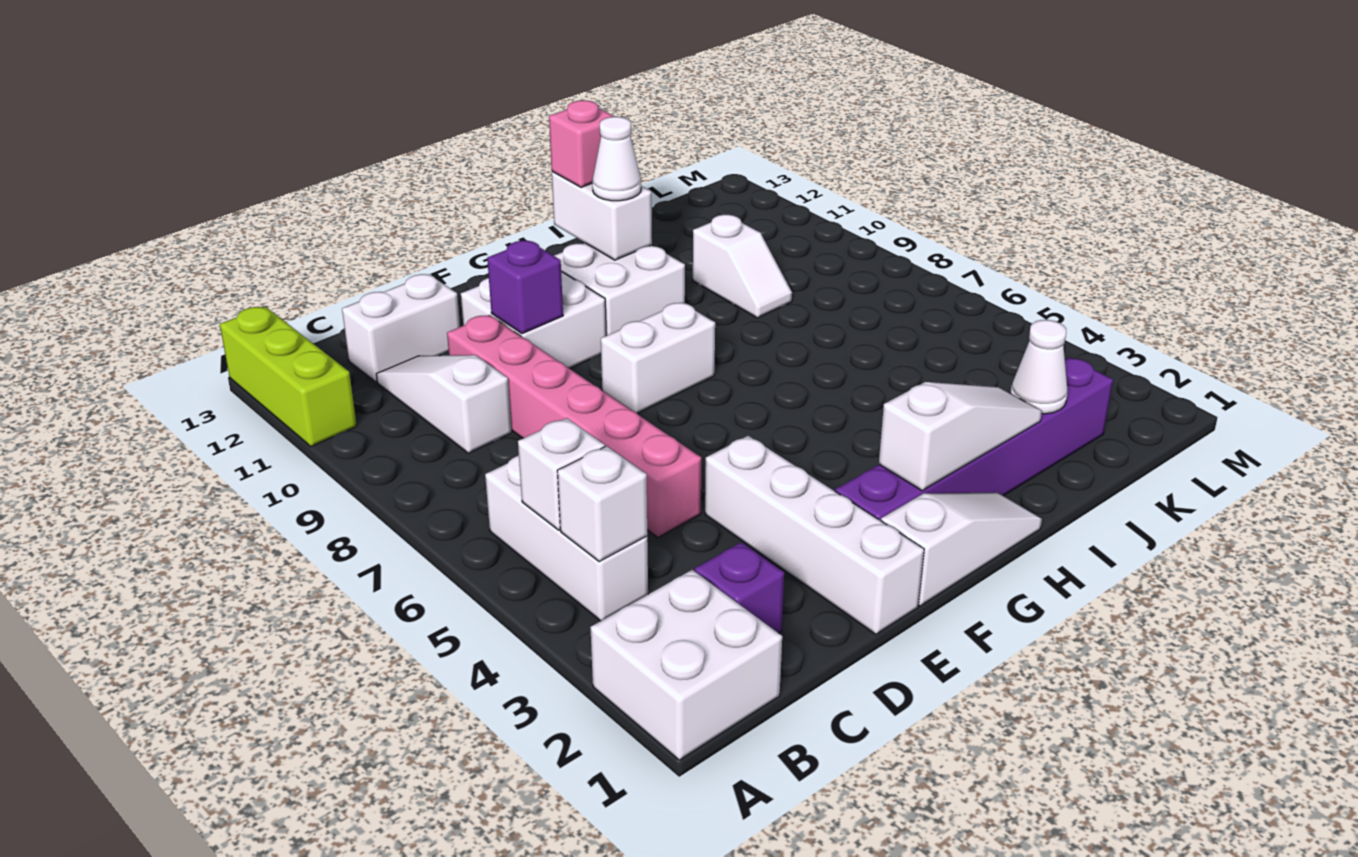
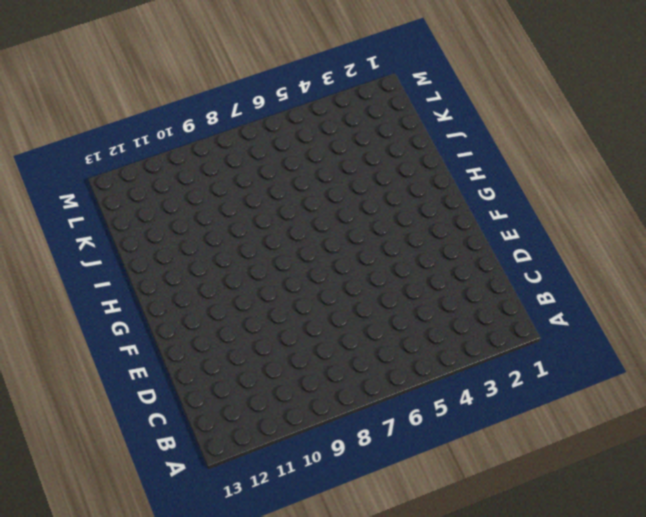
none -> white 2x2 brick [590,570,782,760]
none -> lime 1x3 brick [220,307,357,446]
none -> white 1x3 brick [485,456,648,621]

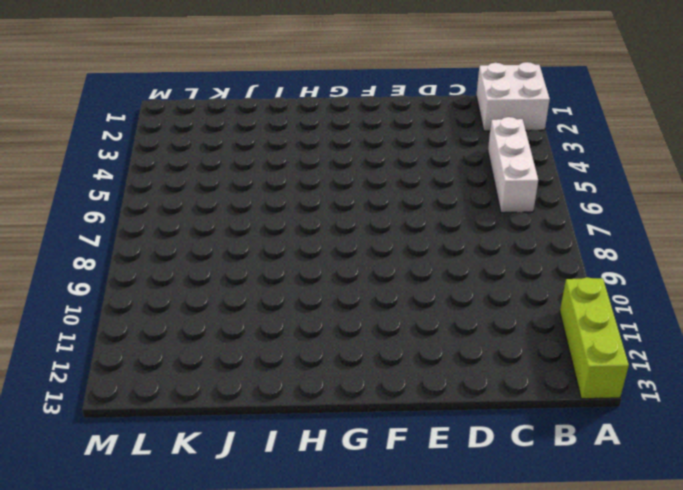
none -> purple 1x1 brick [695,542,784,633]
none -> white 1x3 slope [376,355,512,453]
none -> white 1x2 brick [342,274,460,382]

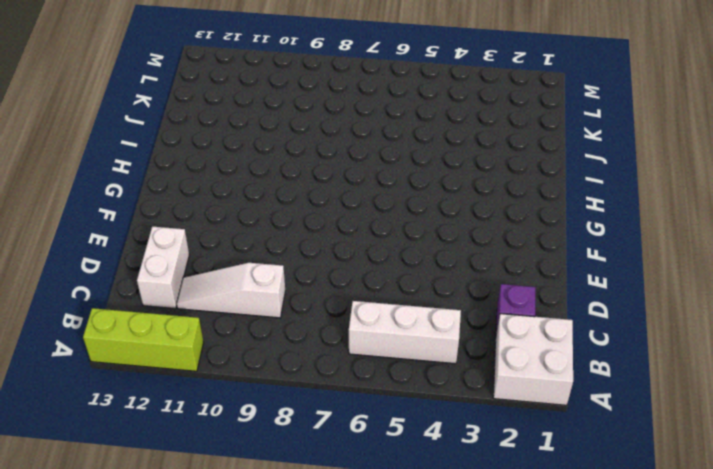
none -> pink 1x6 brick [447,315,701,537]
none -> white 1x4 brick [705,436,924,634]
none -> white 2x2 brick [461,272,606,368]

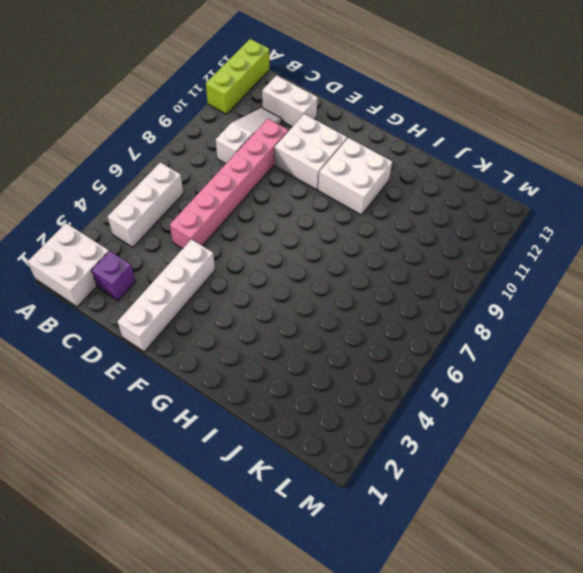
none -> white 1x3 slope [881,492,1042,606]
none -> purple 1x6 brick [835,357,1113,521]
none -> white 1x2 brick [601,302,715,413]

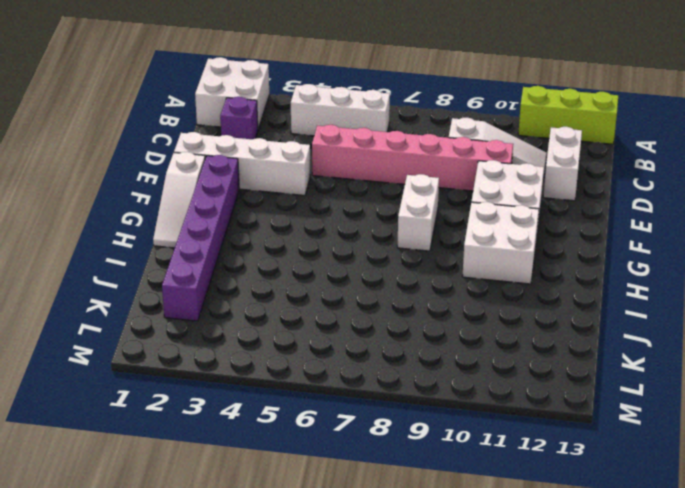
none -> white 1x2 slope [693,215,792,318]
none -> white 1x1 brick [557,446,647,562]
none -> white 1x1 brick [518,418,605,530]

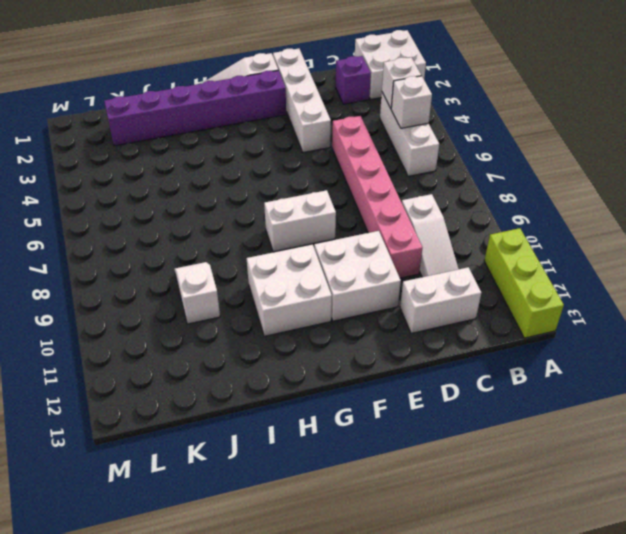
none -> purple 1x1 brick [487,241,563,334]
none -> white 1x3 slope [879,382,1042,491]
none -> white 1x2 brick [552,172,652,260]

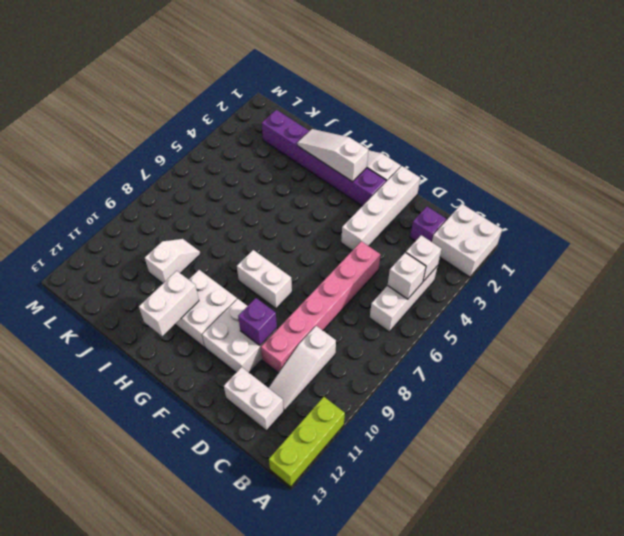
none -> white 1x1 cone [1010,320,1068,414]
none -> white 1x1 cone [592,117,641,201]
none -> pink 1x1 brick [549,100,614,187]

